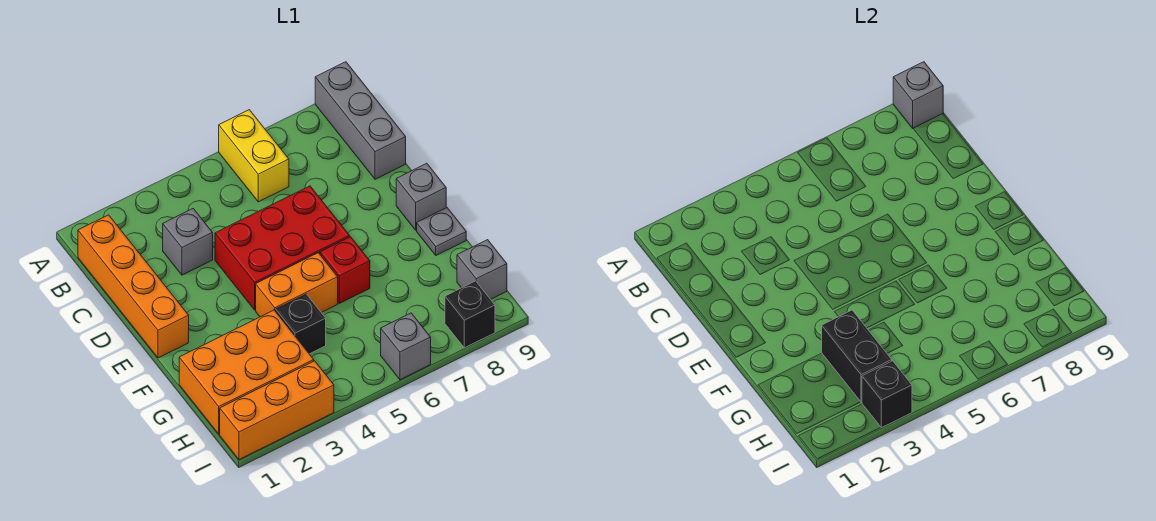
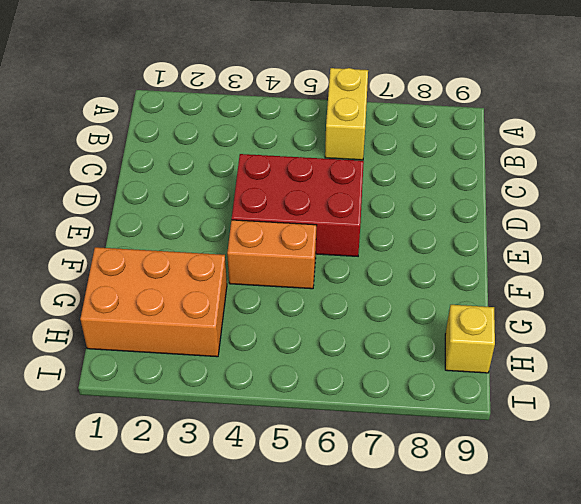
yellow 1x1 brick [445,305,495,373] -> grey 1x1 brick [457,240,507,299]
none -> grey 1x3 brick [315,62,406,179]
none -> orange 1x4 brick [78,215,189,358]
none -> grey 1x1 brick [163,209,213,275]

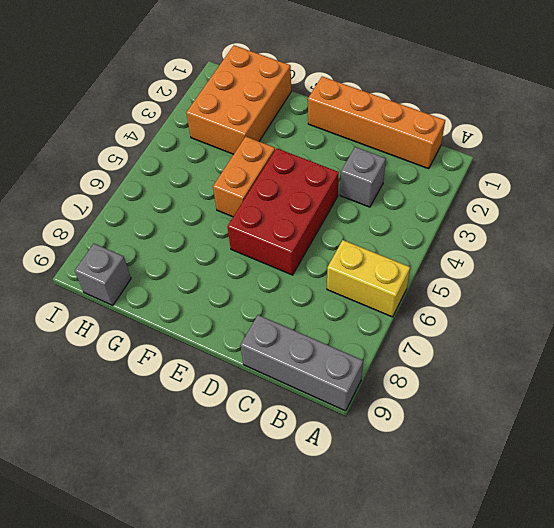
none -> grey 1x1 brick [396,163,446,230]
none -> red 1x1 brick [320,237,370,303]
none -> grey 1x1 plate [417,208,466,255]

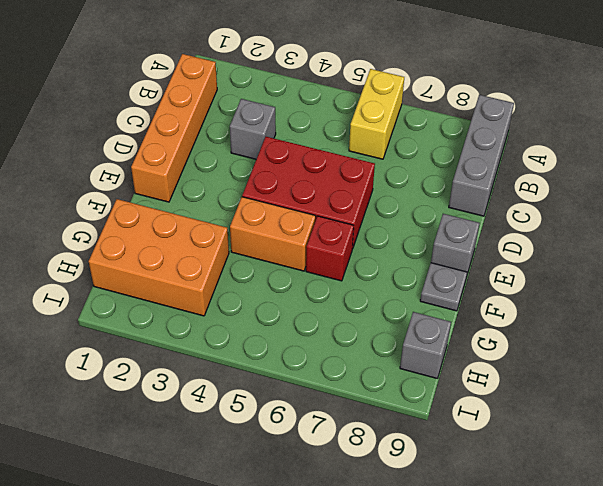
none -> black 1x1 brick [276,294,326,354]
none -> orange 1x3 brick [220,361,334,460]
none -> grey 1x1 brick [381,313,431,380]

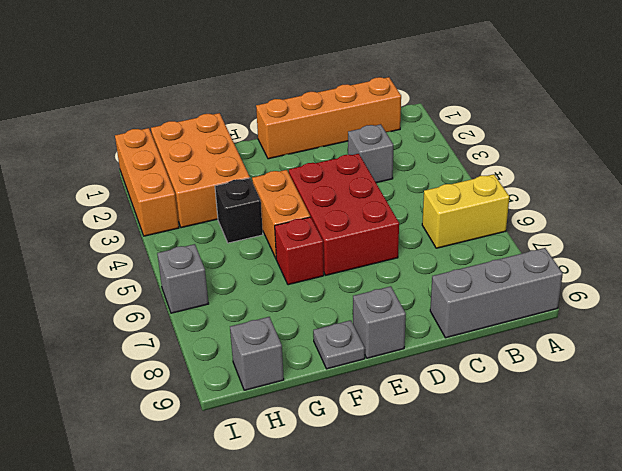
none -> black 1x1 brick [445,281,495,348]
none -> grey 1x1 brick [893,62,943,128]
none -> black 1x2 brick [822,310,892,402]

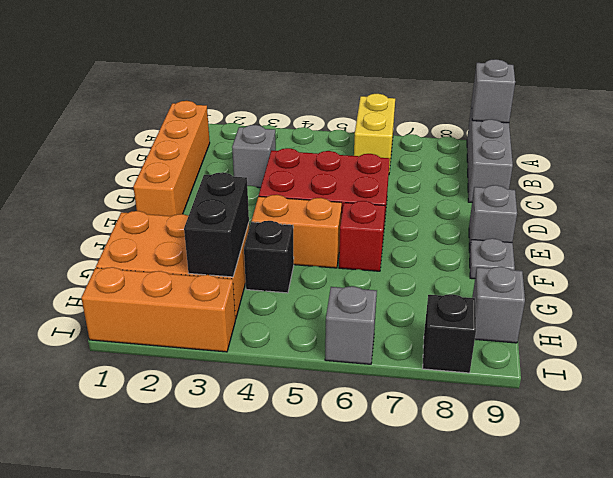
none -> black 1x1 brick [862,361,912,428]

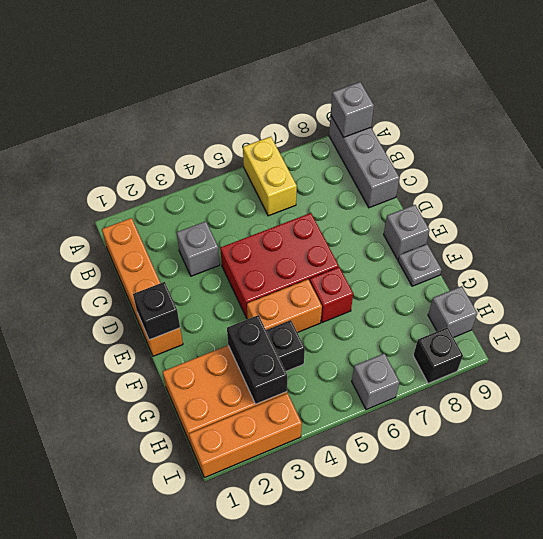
black 1x1 brick [133,282,180,340] -> black 1x1 brick moved to [862,361,912,428]

